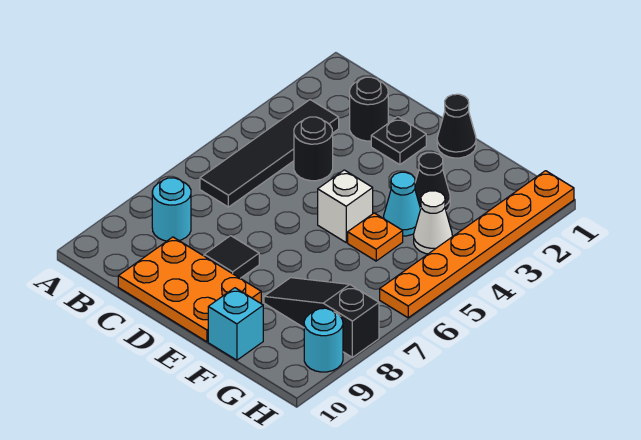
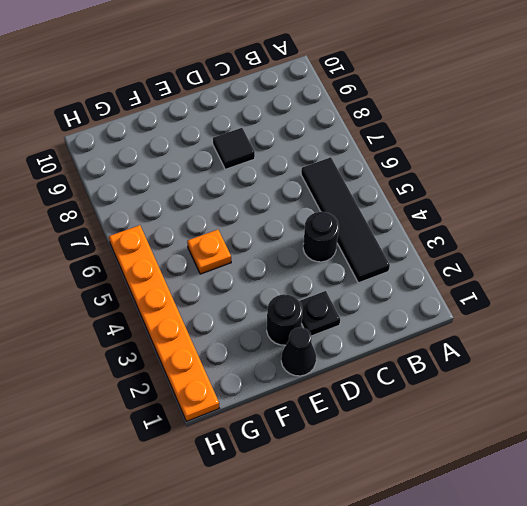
black 1x1 round brick [267,294,303,345] -> black 1x1 round brick moved to [350,77,388,141]
none -> cyan 1x1 round brick [152,178,191,241]
none -> orange 2x3 plate [118,237,261,342]
none -> white 1x1 brick [318,170,373,242]

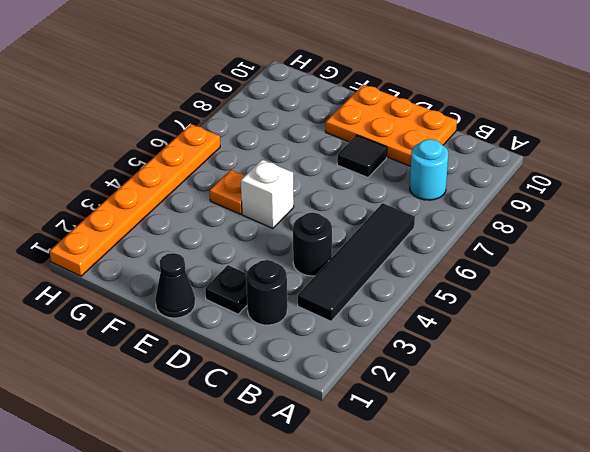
none -> black 1x1 cone [415,153,450,211]
none -> cyan 1x1 cone [384,172,421,236]
none -> black 1x3 slope [264,278,379,357]

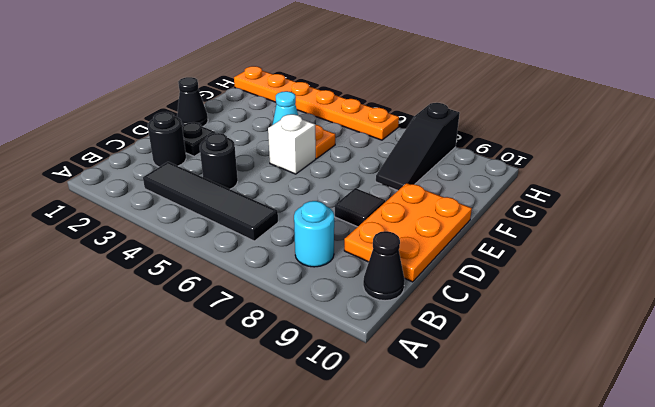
black 1x1 cone [363,231,405,301] -> black 1x1 cone moved to [415,153,450,211]
none -> cyan 1x1 brick [208,288,263,360]
none -> white 1x1 cone [414,191,452,254]
none -> cyan 1x1 round brick [304,308,343,372]

